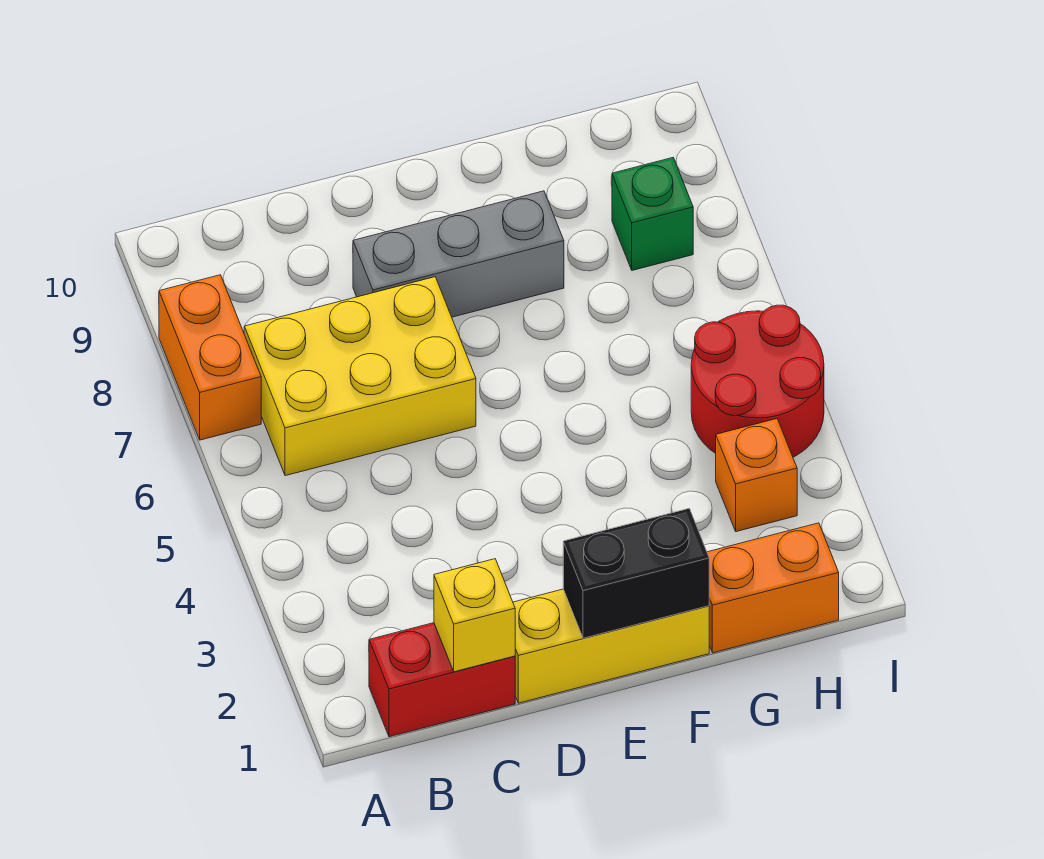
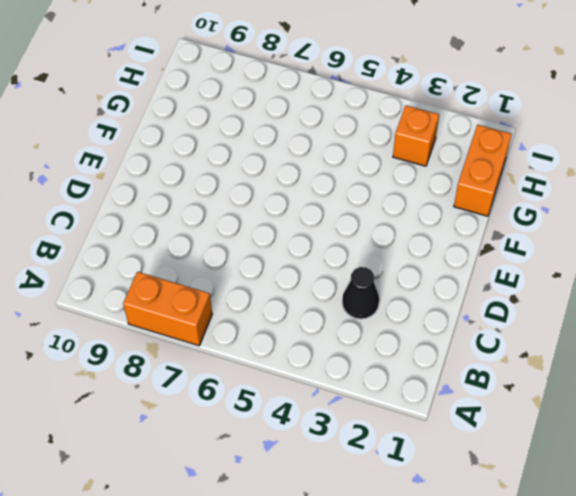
black 1x1 cone [342,267,379,319] -> none
none -> red 1x2 brick [369,623,515,737]
none -> yellow 2x3 brick [244,277,476,476]

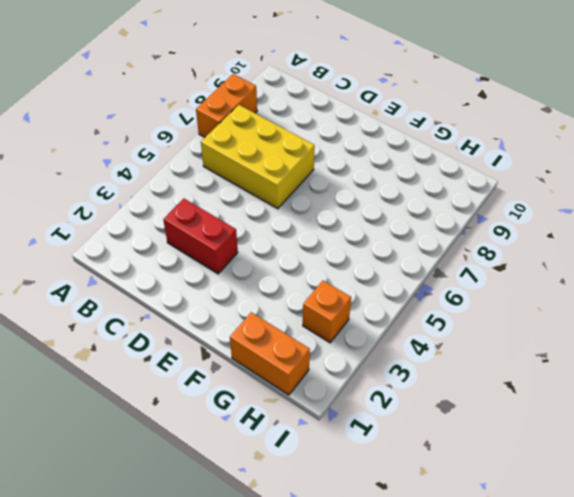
red 1x2 brick [163,199,238,274] -> red 1x2 brick moved to [369,623,515,737]
none -> yellow 1x3 brick [513,589,709,703]
none -> grey 1x3 brick [353,191,564,317]

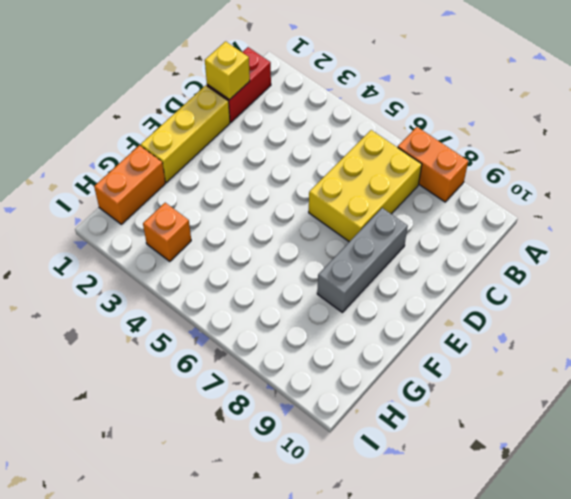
none -> red 2x2 round brick [691,305,824,457]
none -> green 1x1 brick [612,158,693,270]

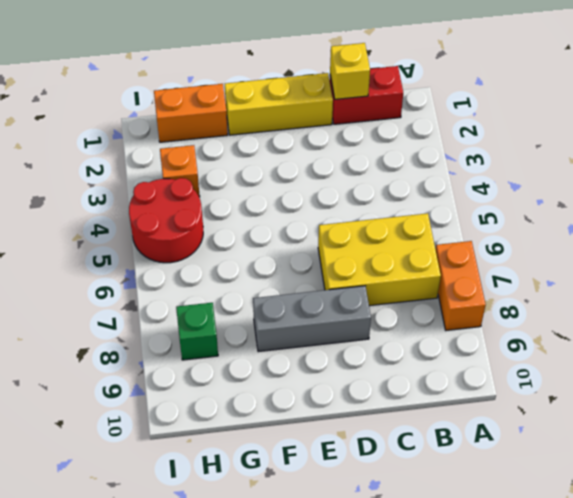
none -> black 1x2 brick [563,509,709,638]

